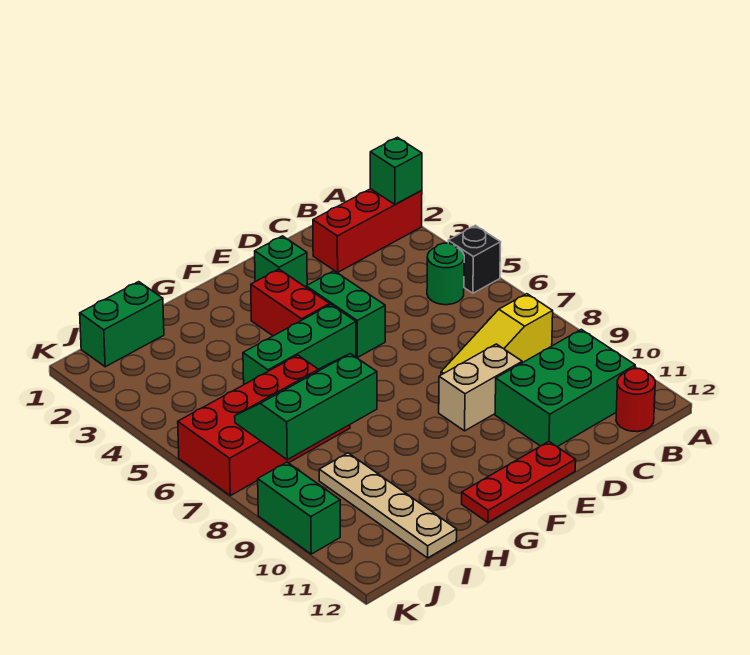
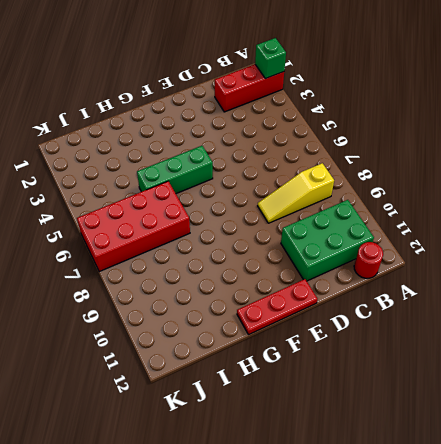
none -> black 1x1 brick [448,225,501,293]
none -> green 1x1 round brick [427,243,464,305]
none -> tan 1x2 brick [439,344,522,431]

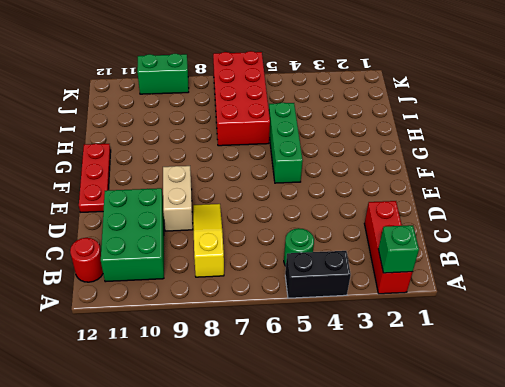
black 1x2 brick [285,251,351,298] -> black 1x1 brick [448,225,501,293]
none -> green 1x1 brick [255,236,307,287]
none -> green 1x2 brick [306,271,385,357]
none -> red 1x2 brick [251,269,330,336]

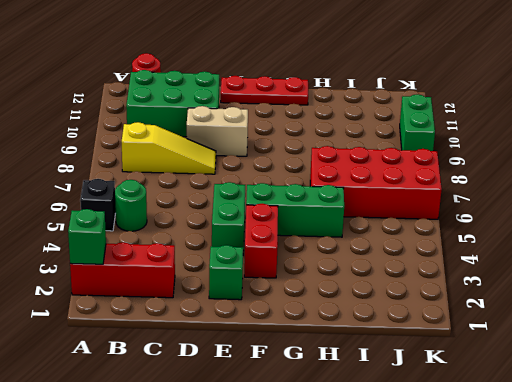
none -> green 1x2 brick [80,282,164,367]
none -> tan 1x4 plate [319,453,457,558]
none -> green 2x3 slope [235,354,377,460]

